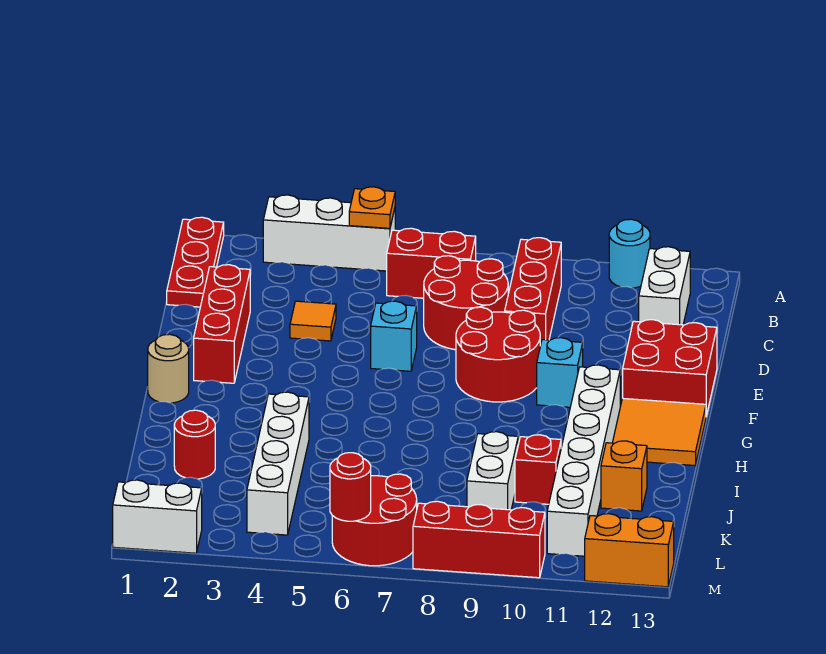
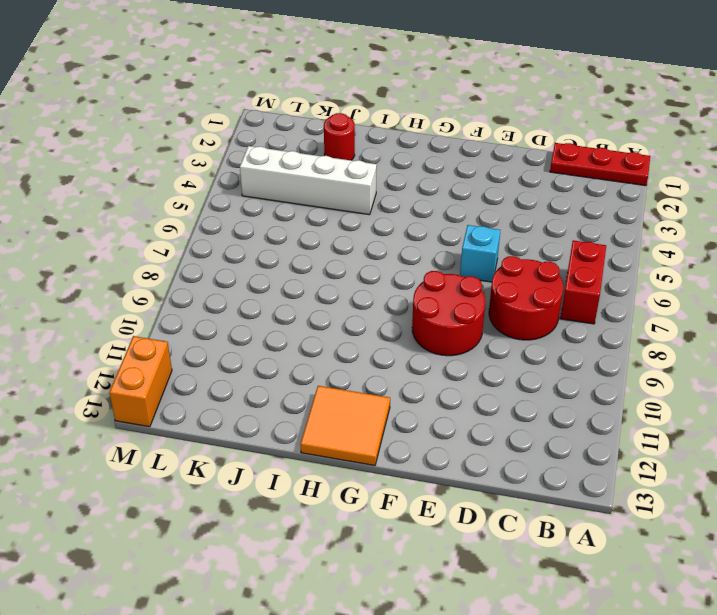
none -> white 1x3 brick [263,195,395,271]
none -> cyan 1x1 round brick [609,219,650,288]
none -> red 1x3 brick [505,238,561,346]

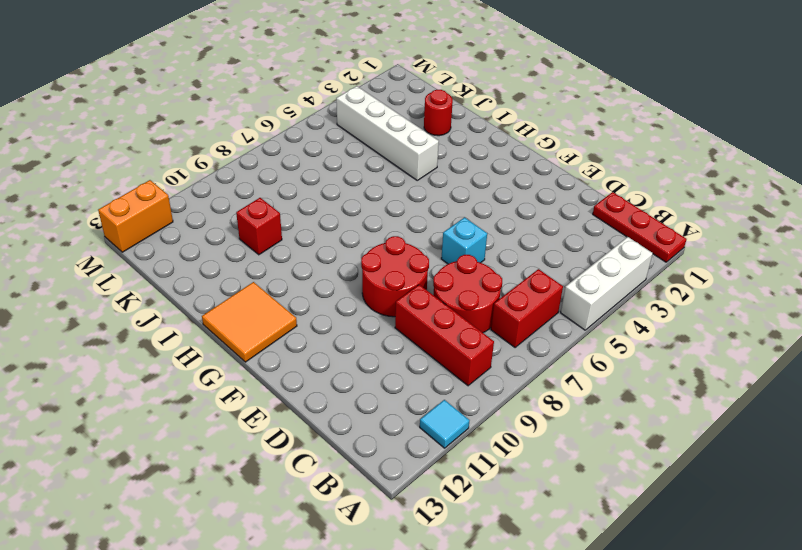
cyan 1x1 tile [420,400,470,448] -> cyan 1x1 round brick [609,219,650,288]
none -> white 1x2 brick [639,247,690,325]
none -> red 1x3 brick [194,265,250,383]
none -> orange 1x1 tile [290,301,336,341]

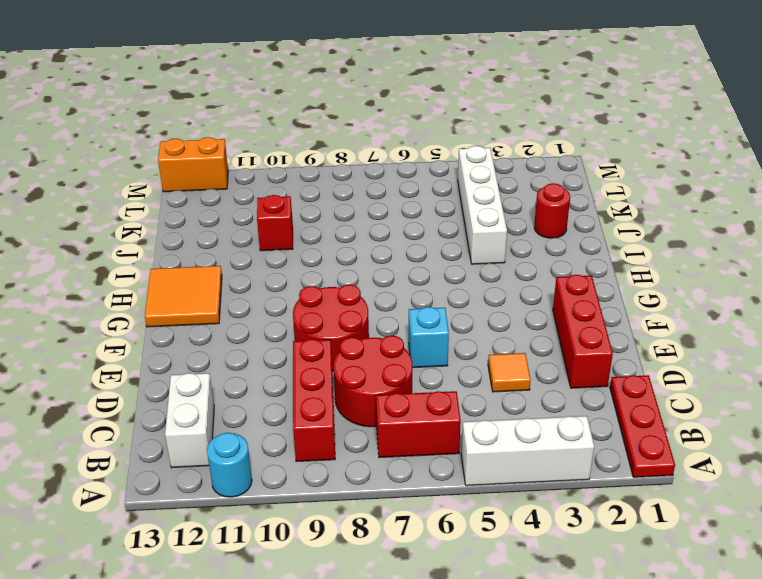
none -> red 2x2 brick [623,320,717,416]
none -> cyan 1x1 brick [537,338,583,407]
none -> tan 1x1 round brick [148,334,189,403]

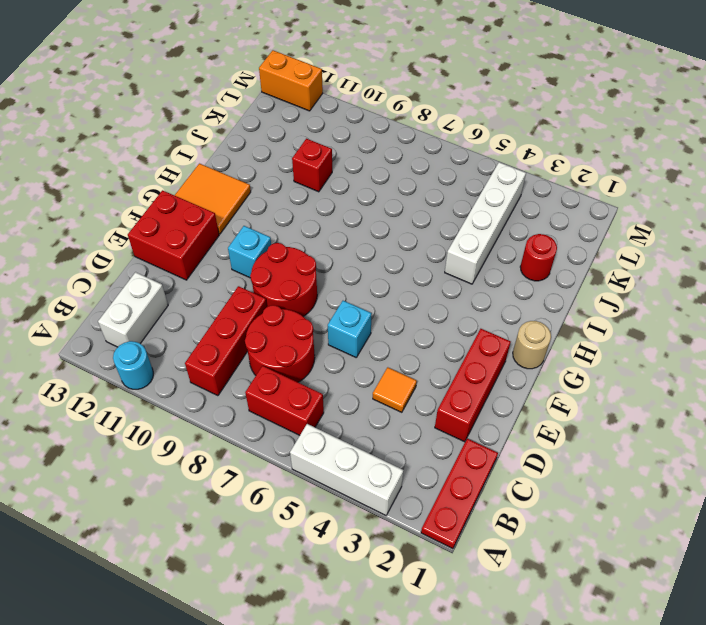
none -> white 1x6 brick [547,365,620,556]
none -> white 1x2 brick [467,432,518,510]
none -> orange 1x1 brick [601,441,647,511]

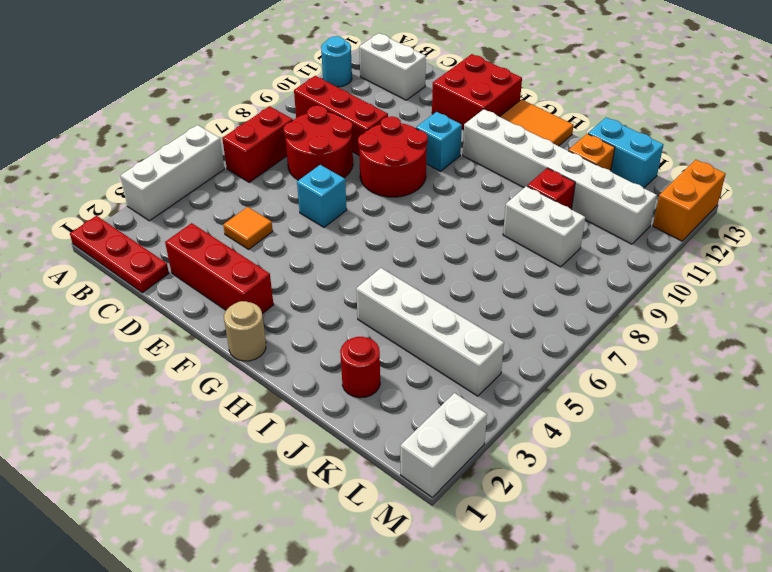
cyan 1x2 brick [588,117,663,188] -> none
none -> red 2x2 round brick [332,474,417,566]
none -> red 1x3 brick [413,501,545,578]
none -> orange 1x1 plate [349,187,395,228]

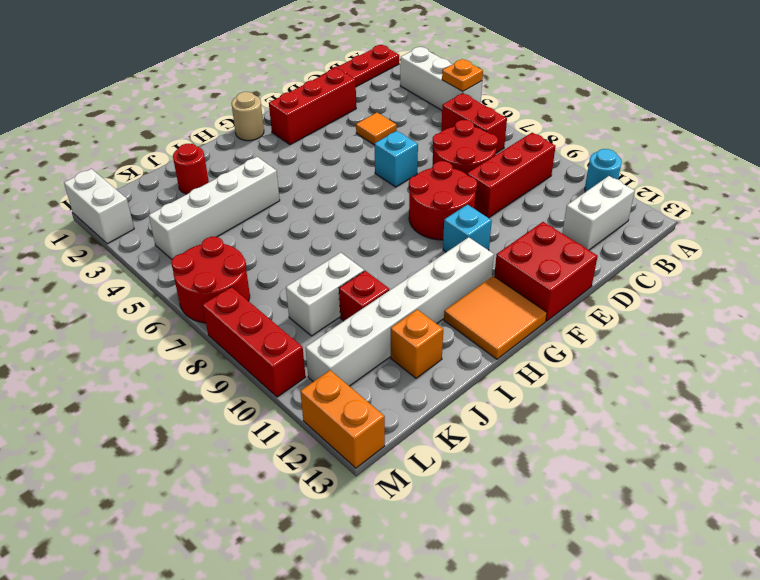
none -> red 1x1 round brick [330,453,371,521]

